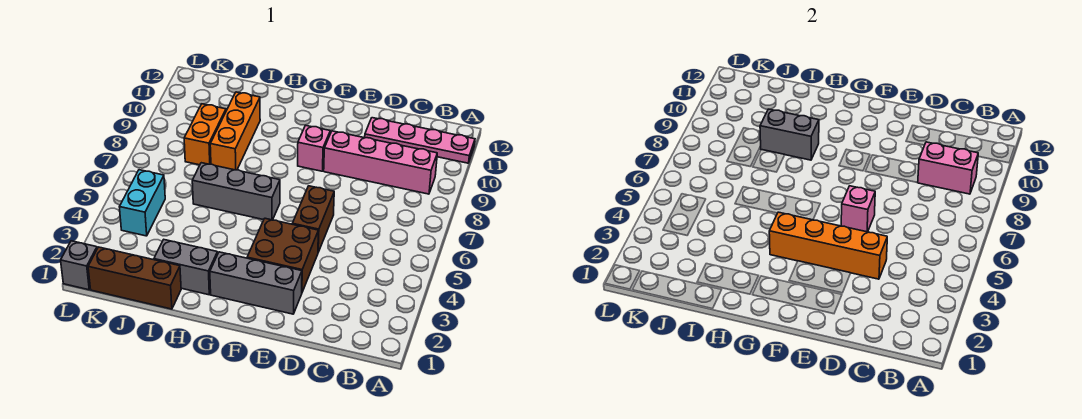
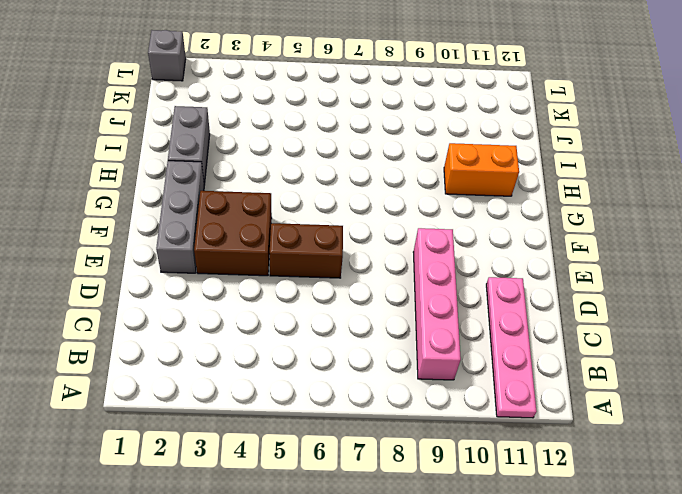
orange 1x2 brick [444,143,519,196] -> orange 1x2 brick moved to [184,104,226,165]
none -> pink 1x1 brick [298,125,330,171]
none -> grey 1x3 brick [192,163,280,220]
none -> brown 1x3 brick [88,247,181,309]

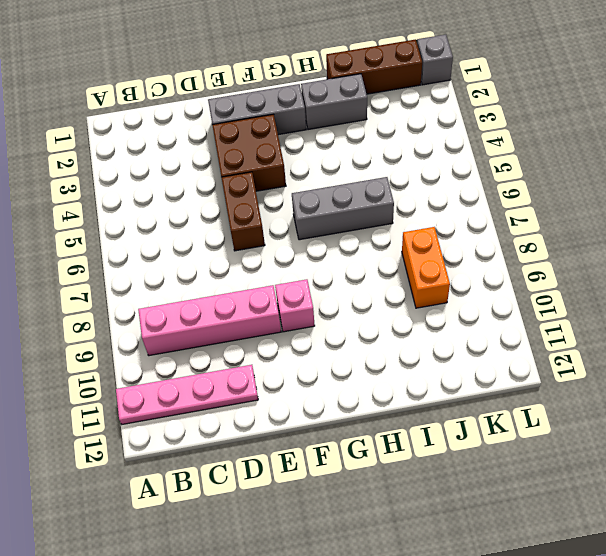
none -> orange 1x3 brick [210,92,260,170]
none -> cyan 1x2 brick [120,170,165,236]
none -> pink 1x2 brick [917,142,978,194]

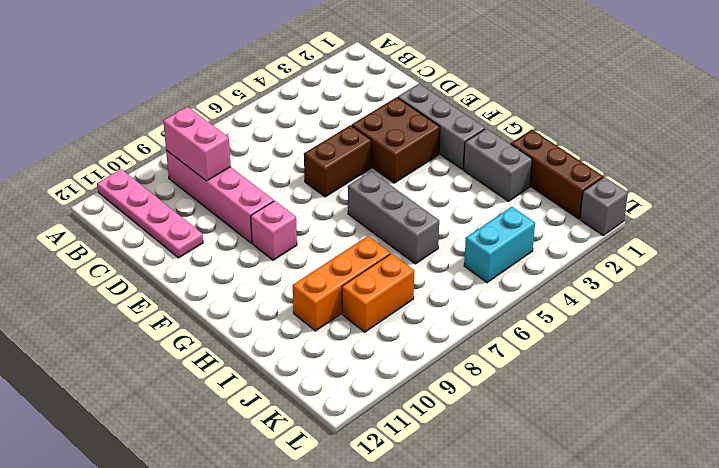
none -> orange 1x4 brick [769,212,887,279]
none -> pink 1x1 brick [841,186,875,232]
none -> grey 1x2 brick [760,109,819,160]

